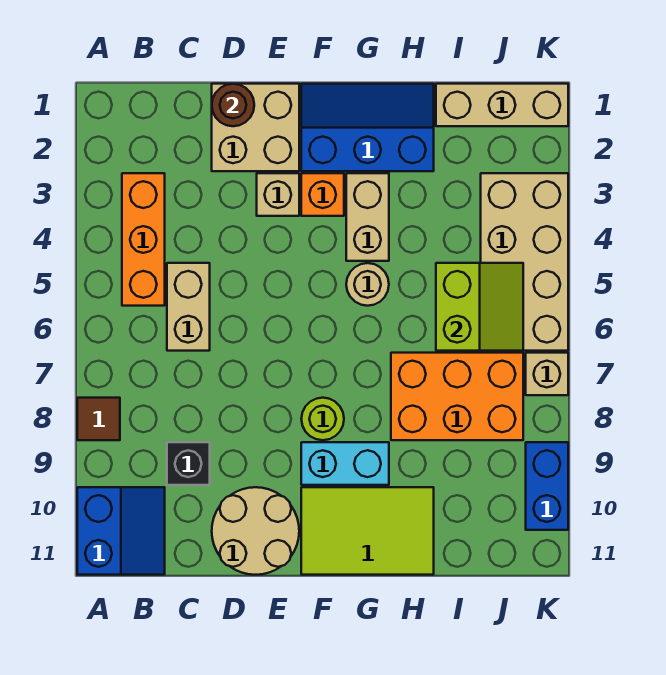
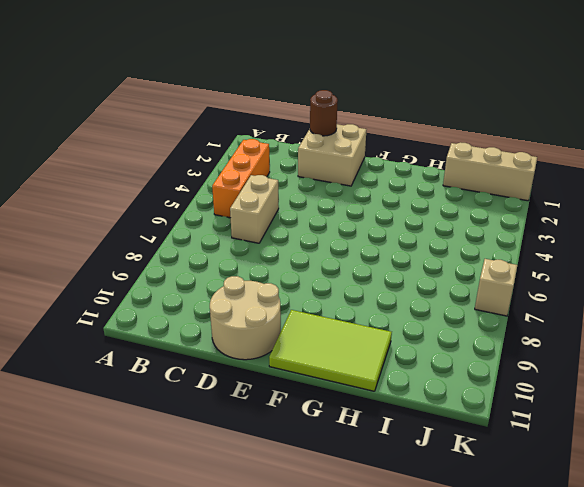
none -> brown 1x1 tile [77,398,120,440]
none -> blue 2x2 slope [77,487,165,575]
none -> black 1x1 brick [167,442,210,485]

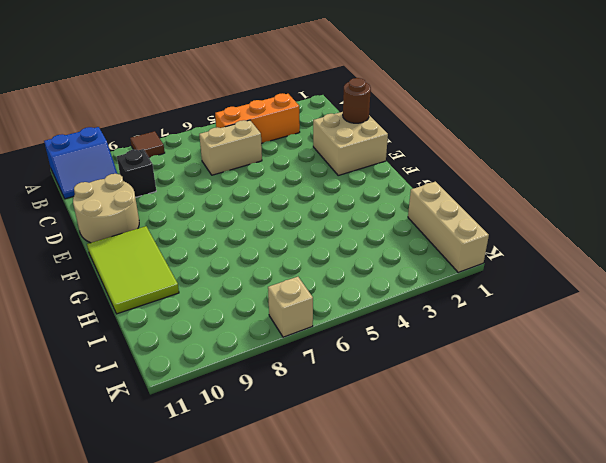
none -> tan 1x1 brick [257,173,299,216]
none -> blue 2x3 slope [301,84,434,171]
none -> orange 1x1 brick [301,173,344,216]

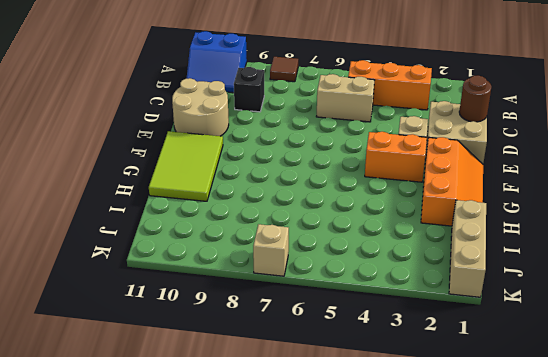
orange 2x3 slope [421,137,483,226] -> blue 2x3 slope [301,84,434,171]
orange 1x2 brick [365,132,427,182] -> orange 1x1 brick [301,173,344,216]
none -> lime 1x1 round brick [301,398,344,440]
none -> cyan 1x2 brick [301,442,389,485]
none -> tan 1x2 brick [346,173,389,261]

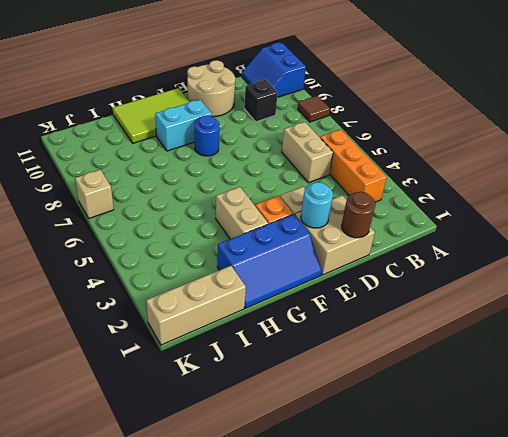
cyan 1x1 round brick [301,182,333,228] -> none
blue 1x1 round brick [195,115,219,156] -> lime 1x1 round brick [301,398,344,440]
none -> tan 1x1 round brick [346,263,389,306]
none -> orange 2x3 brick [391,353,523,440]
none -> tan 2x4 brick [481,173,568,351]

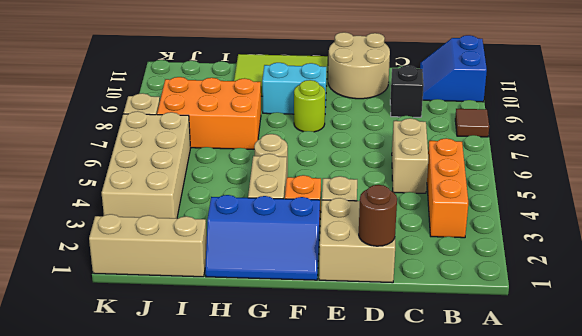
none -> blue 1x2 brick [526,442,568,530]
none -> lime 2x2 slope [436,263,523,351]

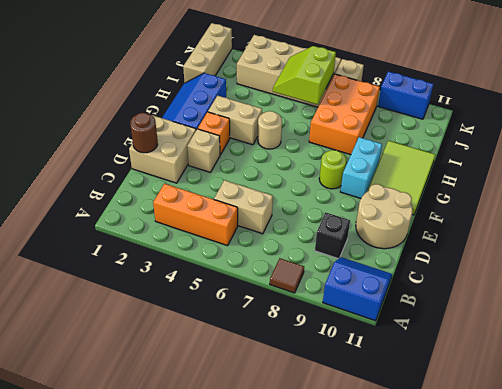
lime 2x2 slope [273,46,336,105] -> lime 2x2 slope turned to [436,263,523,351]

